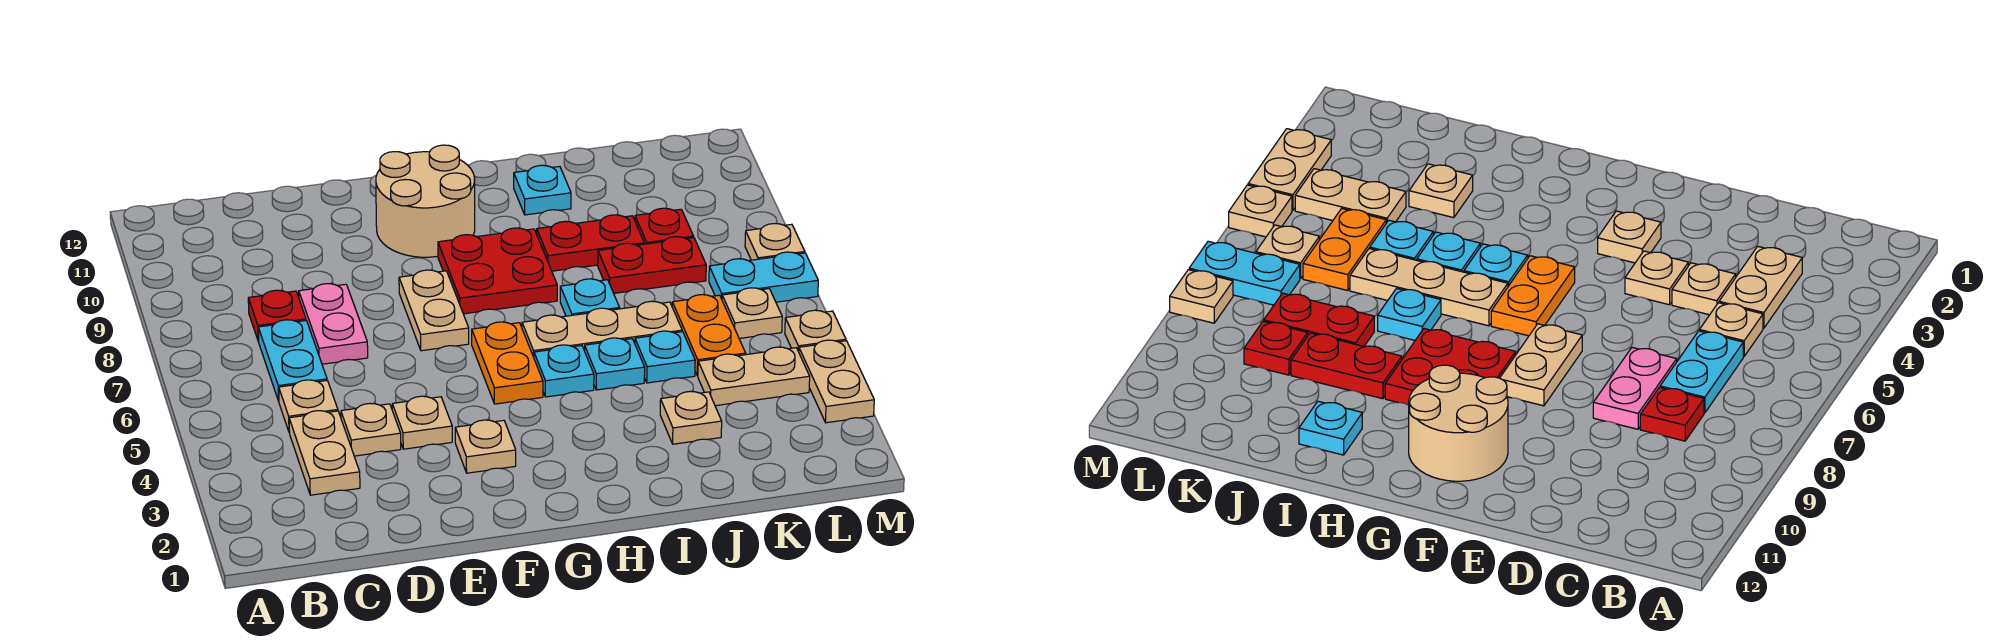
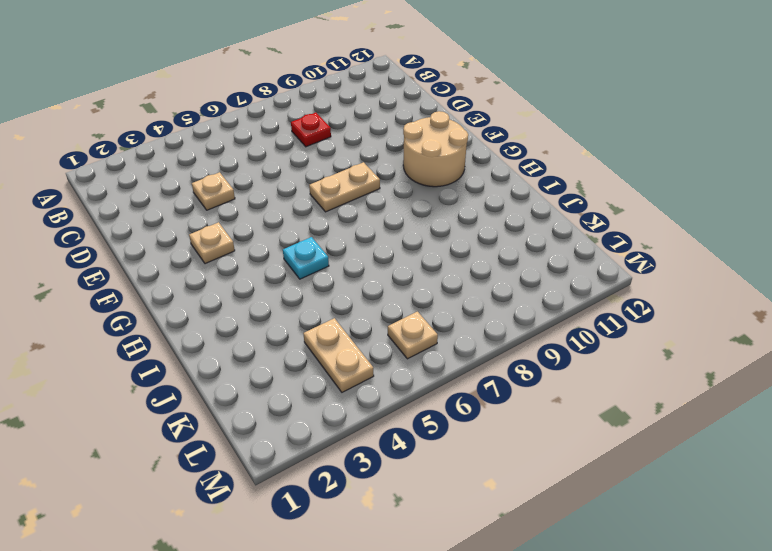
none -> tan 1x2 plate [289,411,360,495]
none -> tan 1x1 plate [279,380,338,433]
none -> cyan 1x2 plate [258,320,327,401]

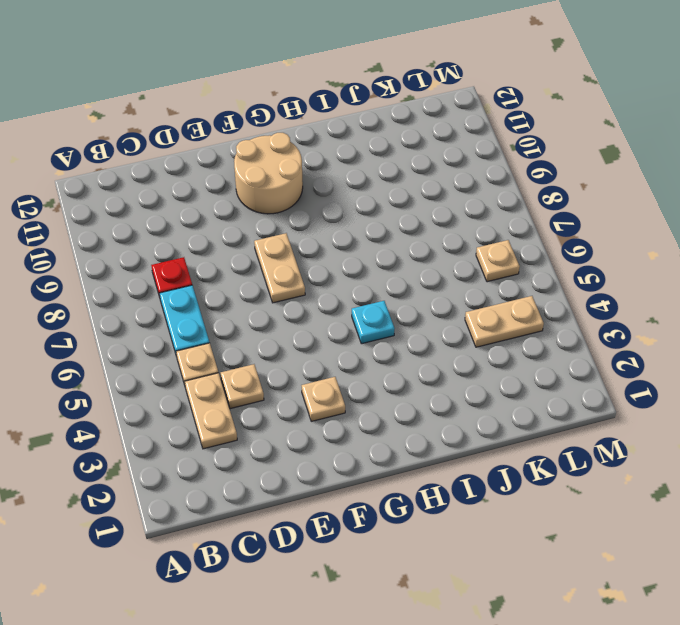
none -> pink 1x2 plate [299,284,368,364]
none -> tan 1x1 plate [392,396,452,449]
none -> orange 1x2 plate [472,322,543,404]

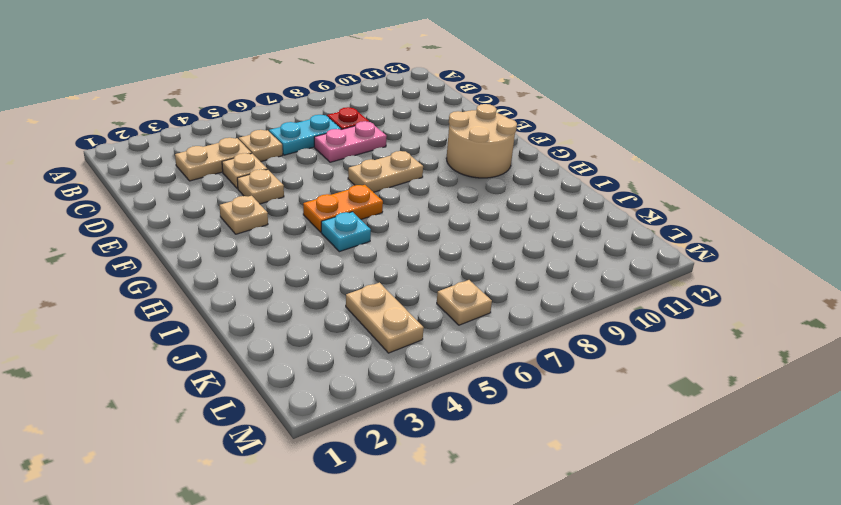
none -> red 2x2 plate [438,228,557,314]
none -> tan 1x3 plate [522,301,682,357]
none -> cyan 1x1 plate [585,338,645,390]

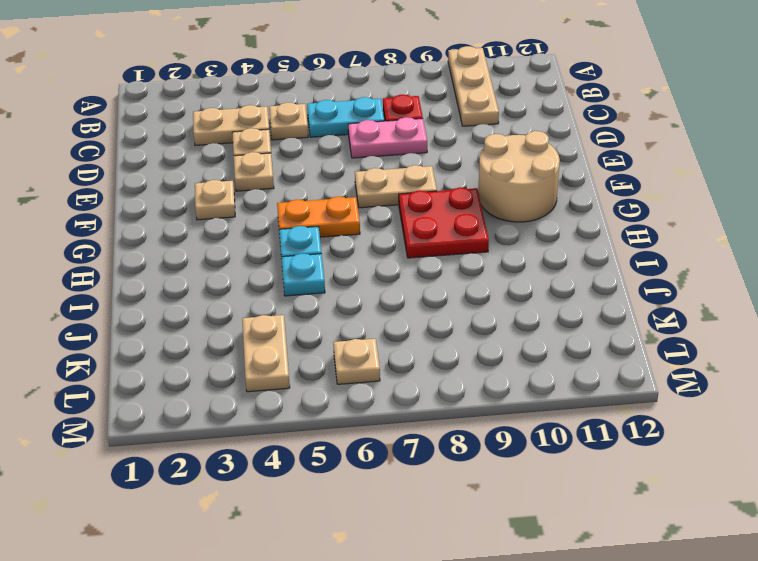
tan 1x3 plate [448,46,499,126] -> tan 1x3 plate moved to [522,301,682,357]
none -> cyan 1x1 plate [560,279,619,316]
none -> red 1x2 plate [537,215,644,271]
none -> cyan 1x1 plate [514,165,571,215]

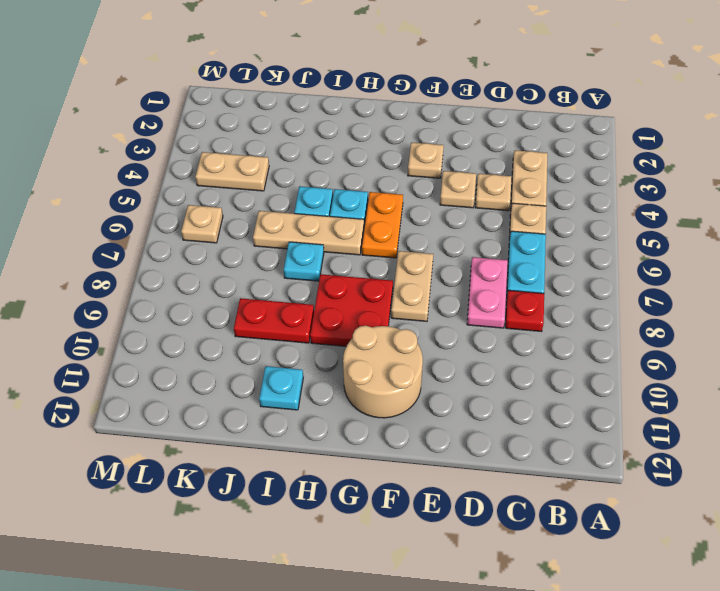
none -> tan 1x1 plate [660,391,722,444]
none -> cyan 1x1 plate [635,331,695,383]
none -> red 1x2 plate [598,237,706,293]

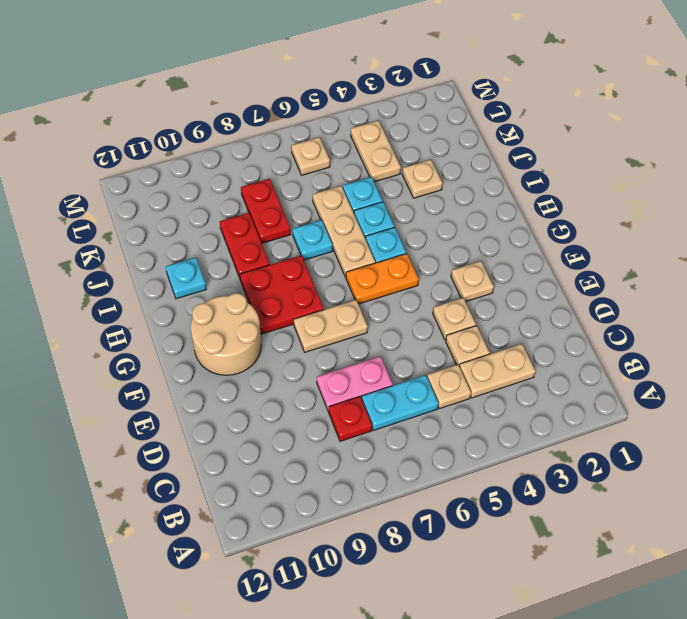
none -> orange 1x2 plate [672,295,746,376]
none -> red 1x1 plate [635,208,694,244]
none -> cyan 1x2 plate [709,252,818,302]

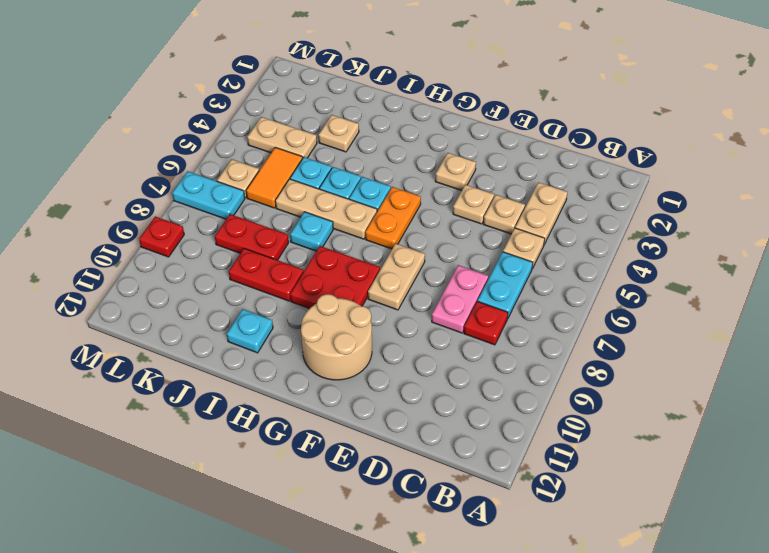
orange 1x2 tile [246,147,303,208] -> orange 1x2 plate [672,295,746,376]
red 1x1 plate [139,217,184,257] -> red 1x1 plate moved to [635,208,694,244]
none -> tan 1x2 plate [799,340,874,423]
none -> tan 1x1 plate [785,310,846,352]
none -> tan 1x1 plate [745,224,805,260]

